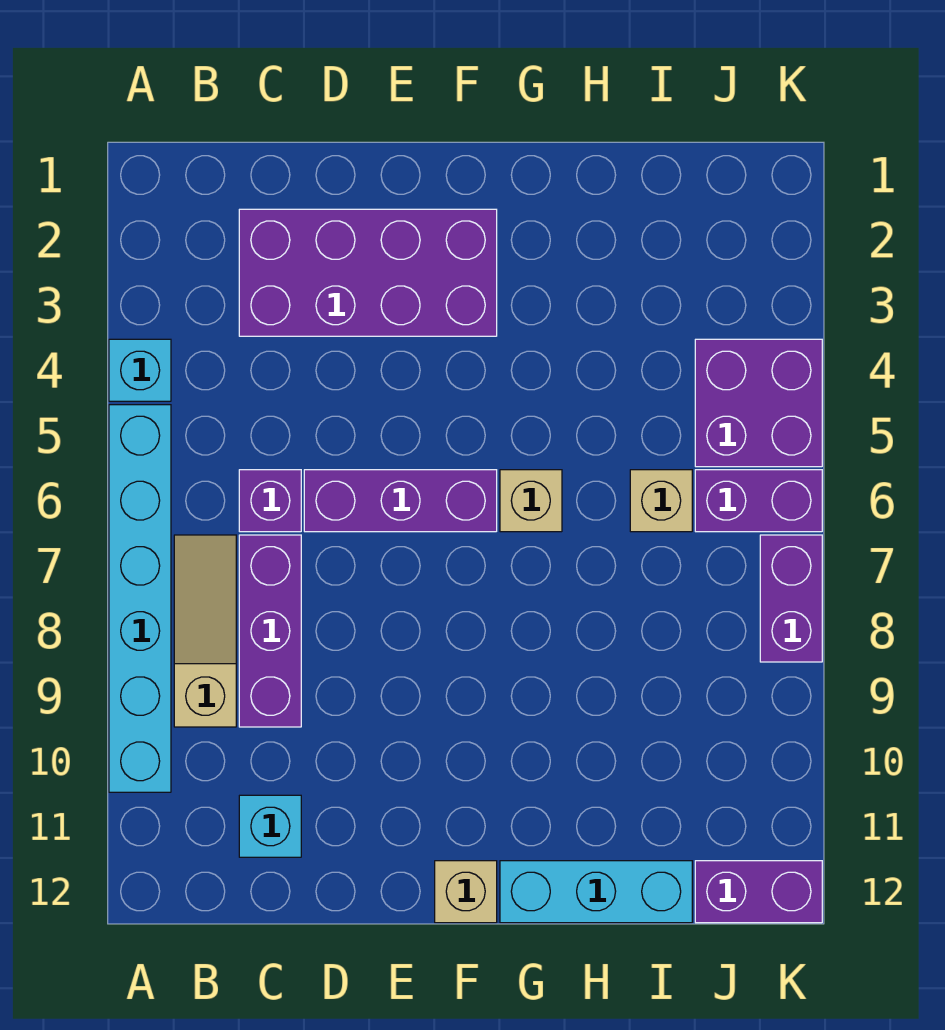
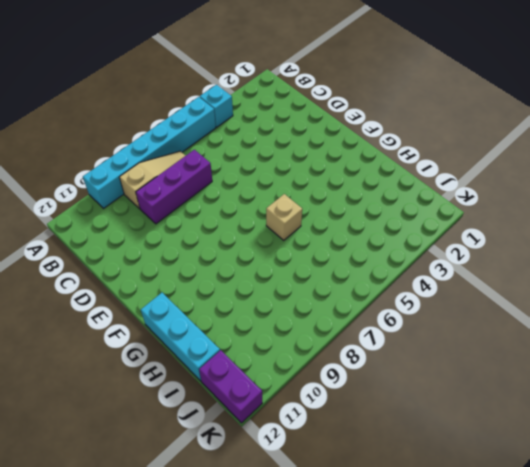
none -> purple 2x4 brick [239,209,497,336]
none -> purple 1x1 brick [239,470,301,532]
none -> cyan 1x1 brick [239,795,301,857]

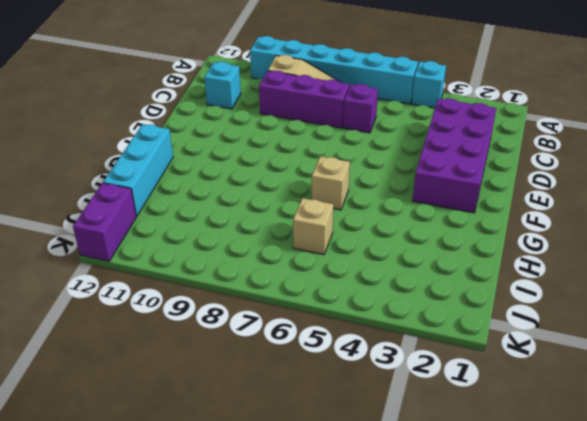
none -> purple 1x3 brick [304,470,497,532]
none -> tan 1x1 brick [435,861,497,923]
none -> purple 2x2 brick [695,339,822,467]

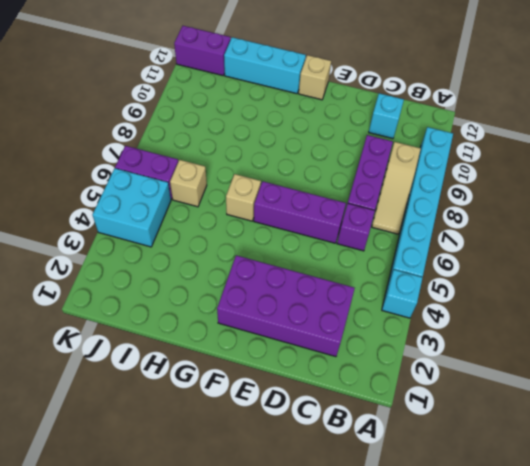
cyan 2x2 brick [92,168,171,247] -> purple 2x2 brick [695,339,822,467]
none -> purple 1x2 brick [760,535,822,662]

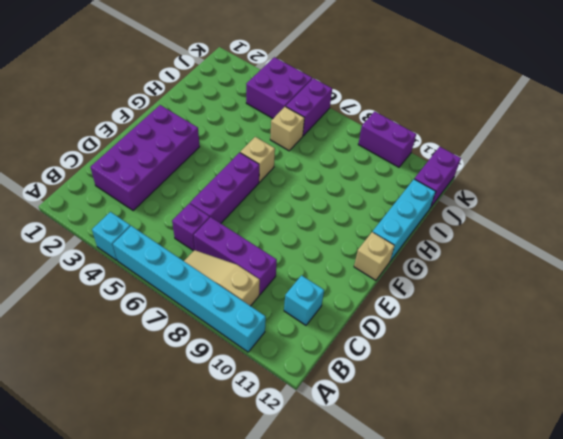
purple 1x2 brick [358,111,416,167] -> purple 1x2 brick moved to [760,535,822,662]

